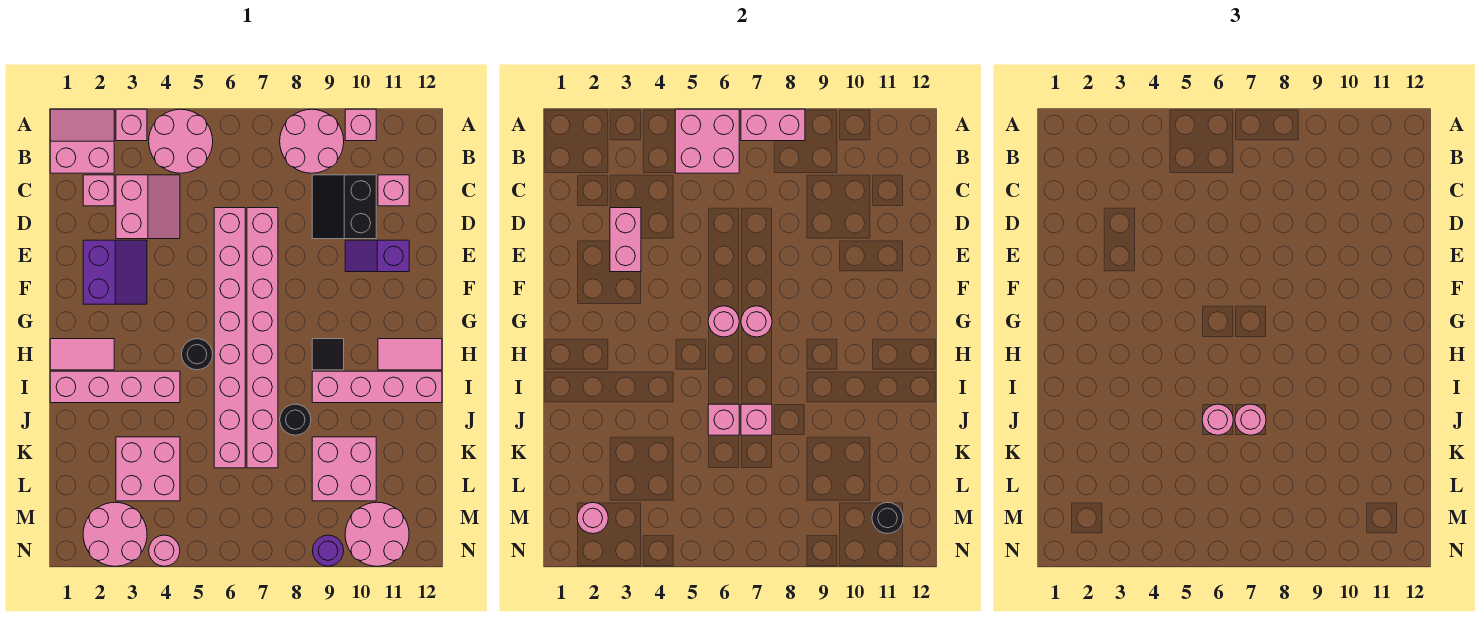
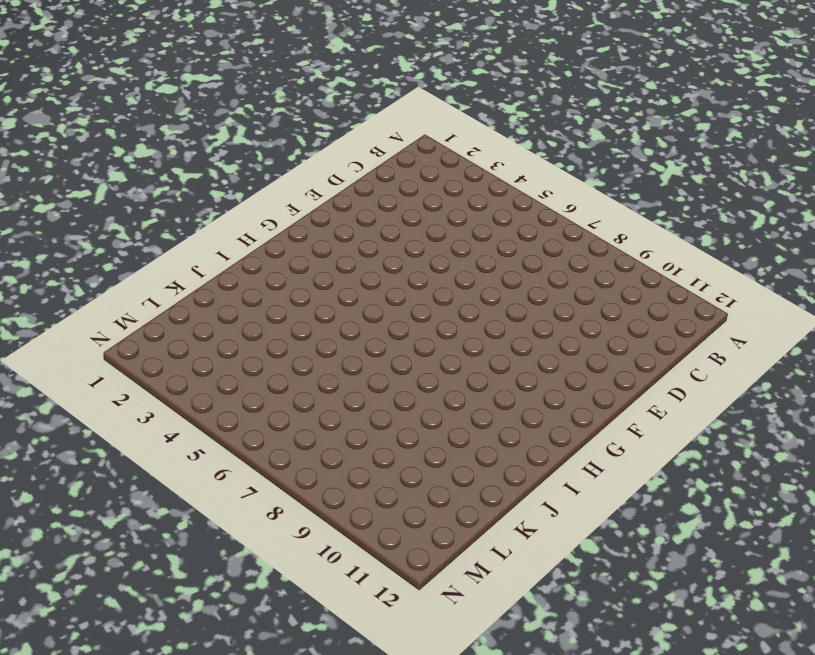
none -> pink 2x2 slope [50,109,114,173]
none -> pink 1x1 brick [116,109,147,141]
none -> pink 2x2 round brick [149,109,213,173]
none -> pink 2x2 round brick [280,109,344,173]

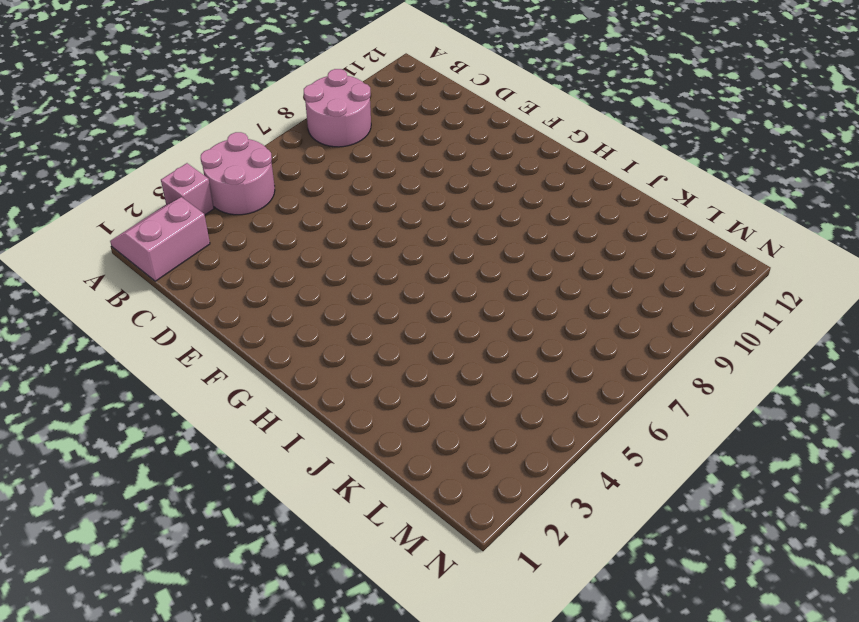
none -> pink 1x1 brick [345,109,376,141]
none -> pink 1x1 brick [83,175,114,206]
none -> pink 2x2 slope [116,175,180,239]
none -> black 2x2 slope [312,175,376,239]

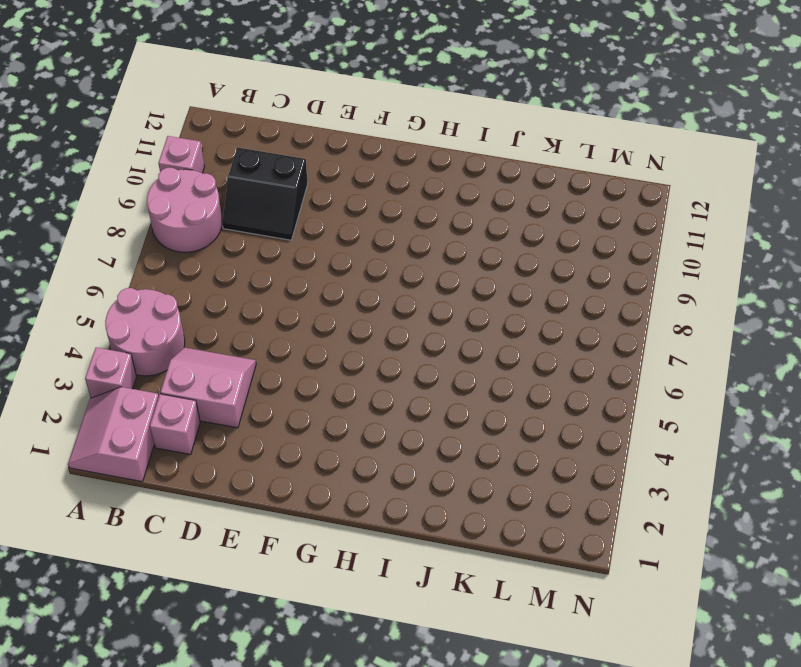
none -> pink 1x1 brick [378,175,409,206]
none -> pink 1x8 brick [214,208,245,468]
none -> pink 1x8 brick [247,208,278,468]
none -> purple 2x2 slope [83,240,147,304]

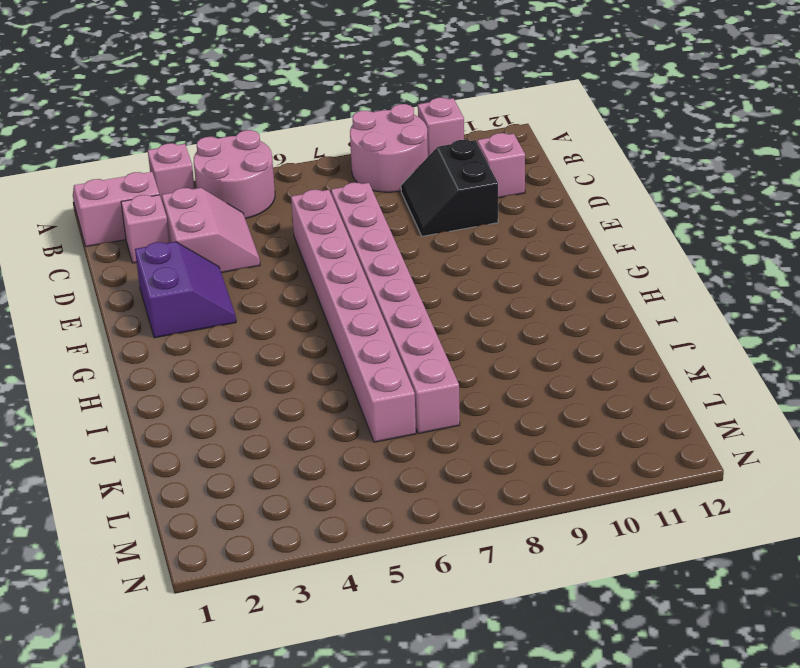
none -> purple 1x2 slope [345,240,409,272]
none -> pink 1x2 tile [50,339,114,370]
none -> black 1x1 round brick [182,339,213,370]
none -> black 1x1 tile [312,339,344,370]

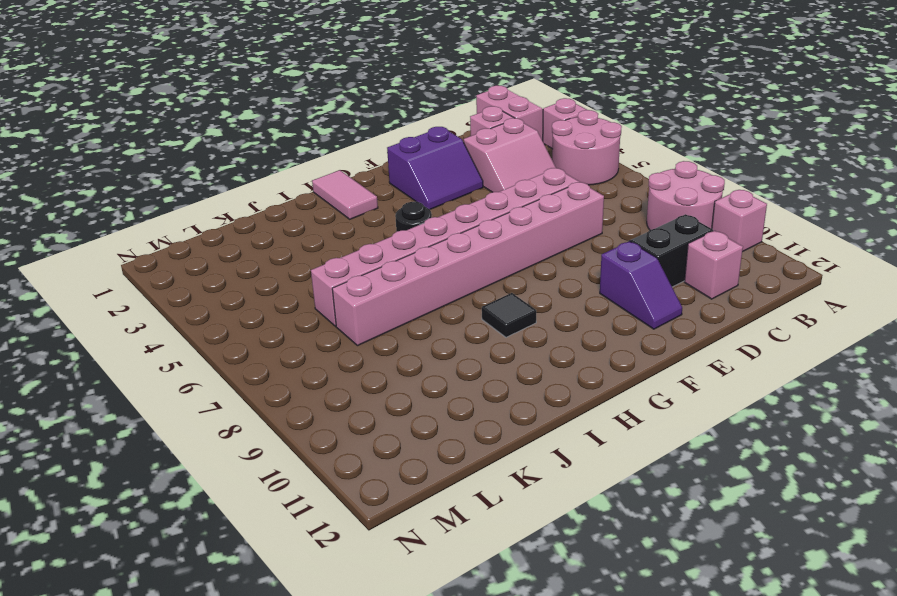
purple 1x2 slope [600,241,682,329] -> purple 1x2 slope turned to [345,240,409,272]
none -> pink 1x2 tile [378,339,442,370]
none -> pink 1x4 brick [50,371,180,403]
none -> pink 1x4 brick [312,371,442,403]
none -> black 1x1 round brick [280,404,311,435]

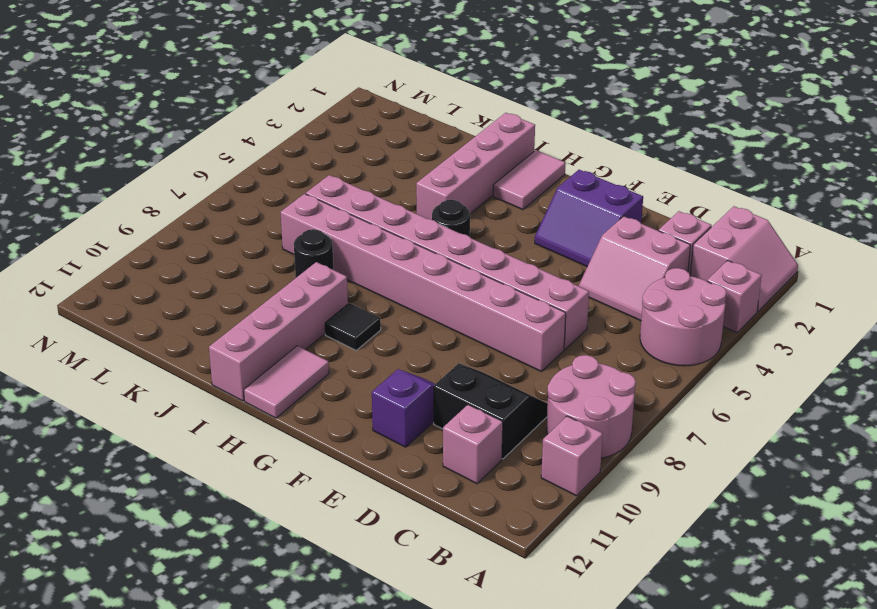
none -> pink 2x2 brick [116,437,180,501]
none -> pink 2x2 brick [312,437,376,501]
none -> pink 2x2 round brick [83,502,147,566]
none -> pink 2x2 round brick [345,502,409,566]

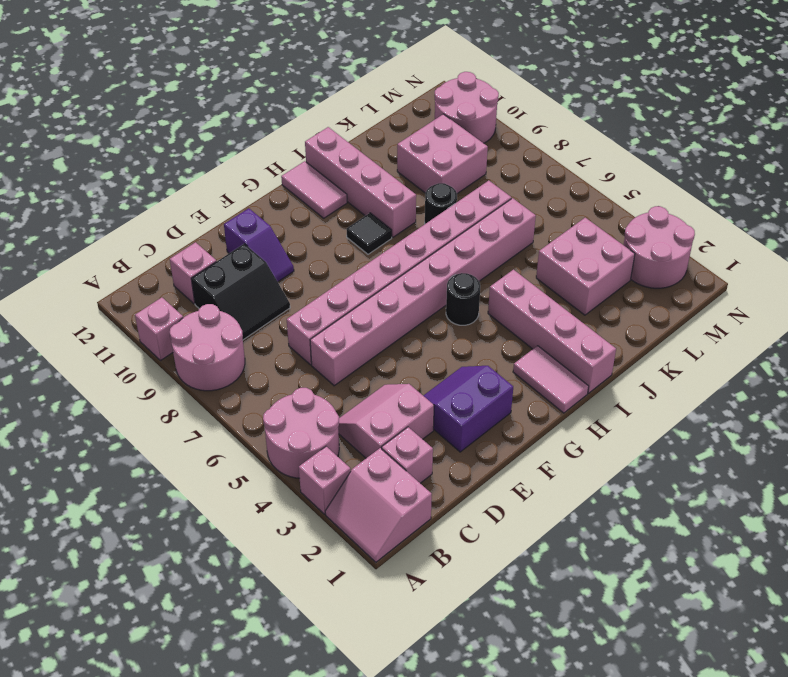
none -> pink 1x1 round brick [149,535,180,566]
none -> purple 1x1 round brick [313,535,344,566]
none -> pink 2x2 brick [675,109,739,173]
none -> pink 1x2 brick [741,109,805,141]

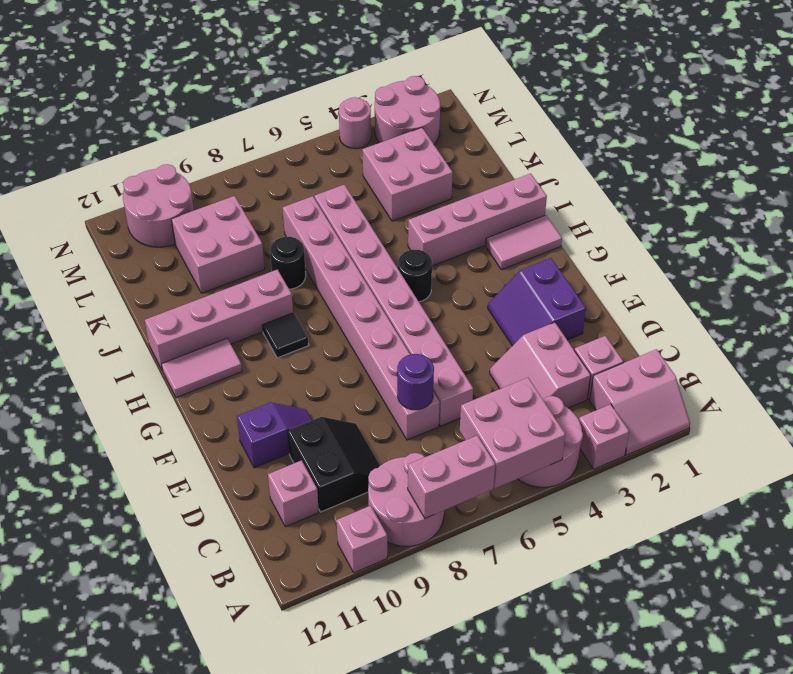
purple 1x1 round brick [397,354,434,410] -> purple 1x1 round brick moved to [313,535,344,566]
none -> pink 1x2 brick [610,208,641,272]
none -> pink 1x1 round brick [708,306,739,337]
none -> pink 1x1 round brick [741,306,772,337]
none -> pink 1x1 brick [708,404,739,435]

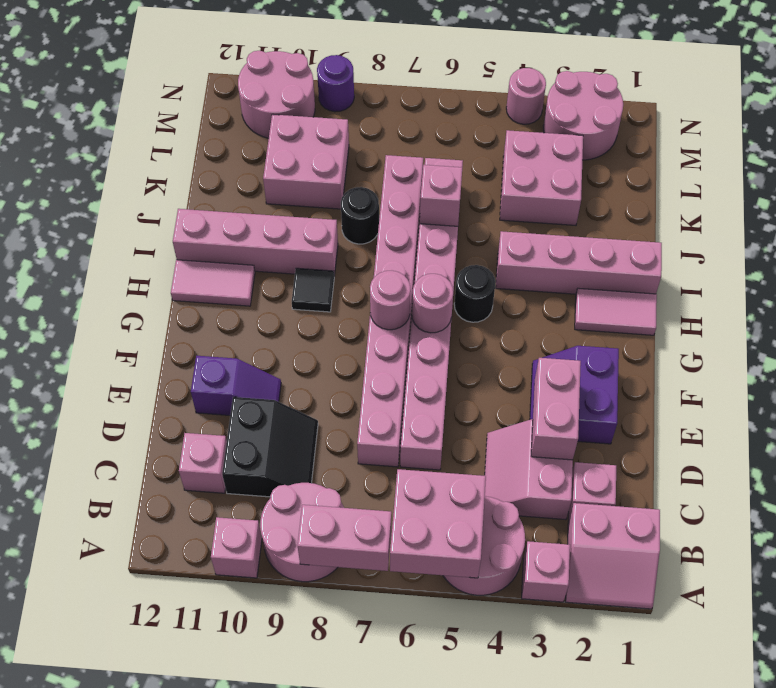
none -> pink 1x1 brick [741,404,772,435]
none -> pink 1x1 round brick [577,502,608,534]
none -> black 1x1 round brick [872,502,903,534]
none -> pink 1x1 round brick [1202,404,1233,435]

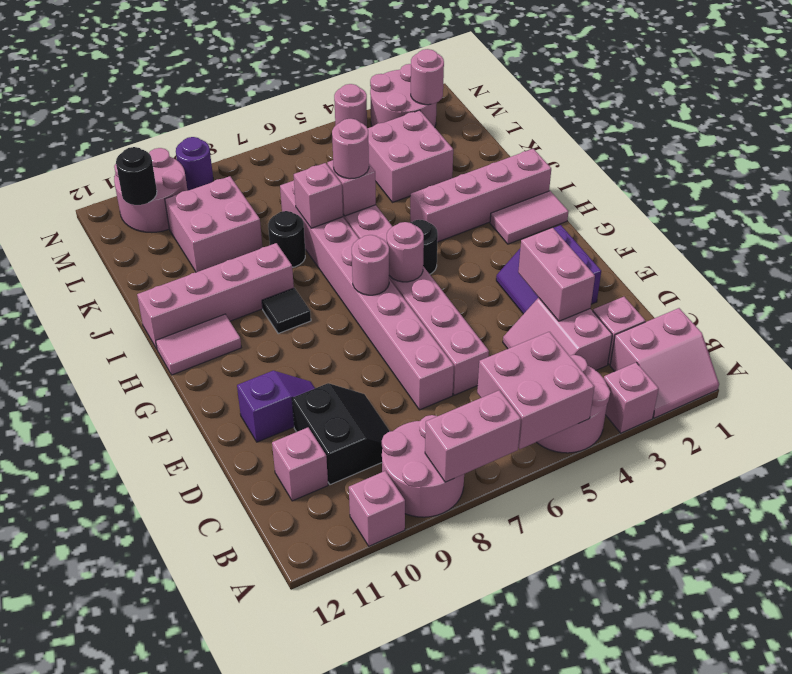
none -> pink 1x1 round brick [1235,404,1266,435]

